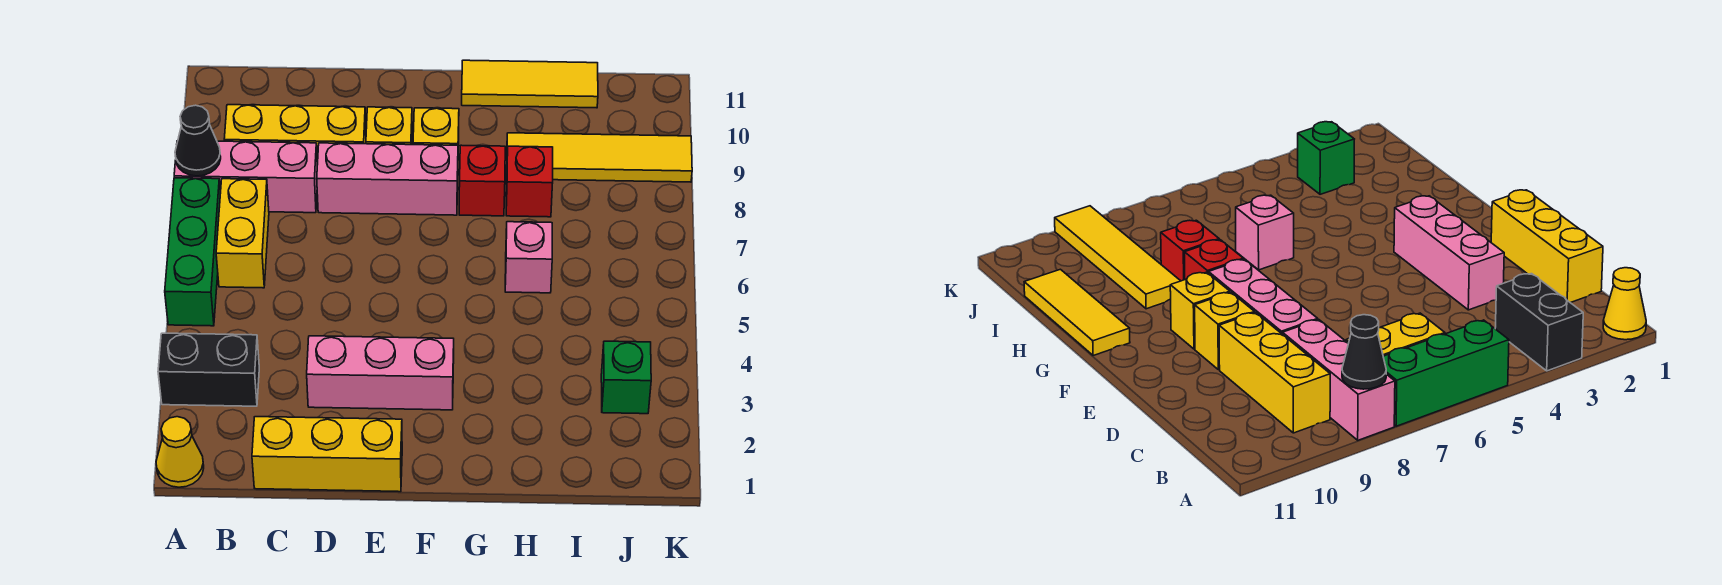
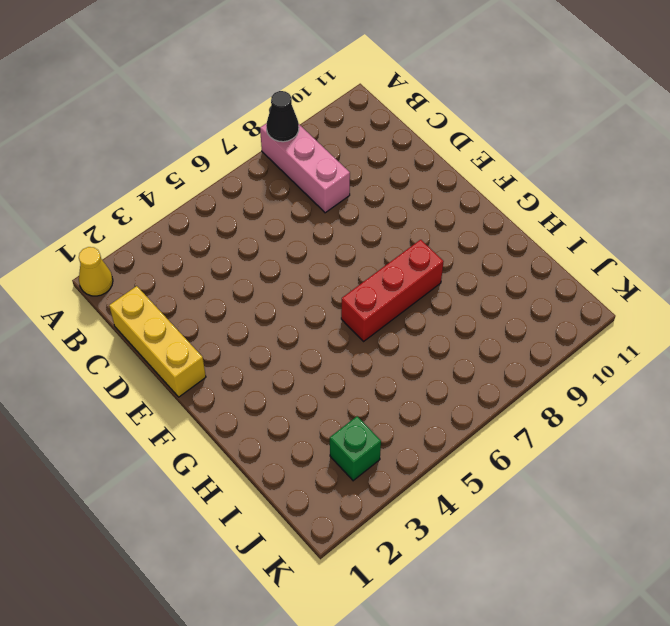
red 1x3 brick [341,240,444,341] -> red 1x1 brick [459,145,505,216]
none -> black 1x2 brick [158,333,259,406]
none -> green 1x3 brick [165,178,220,326]
none -> yellow 1x2 brick [216,179,269,288]

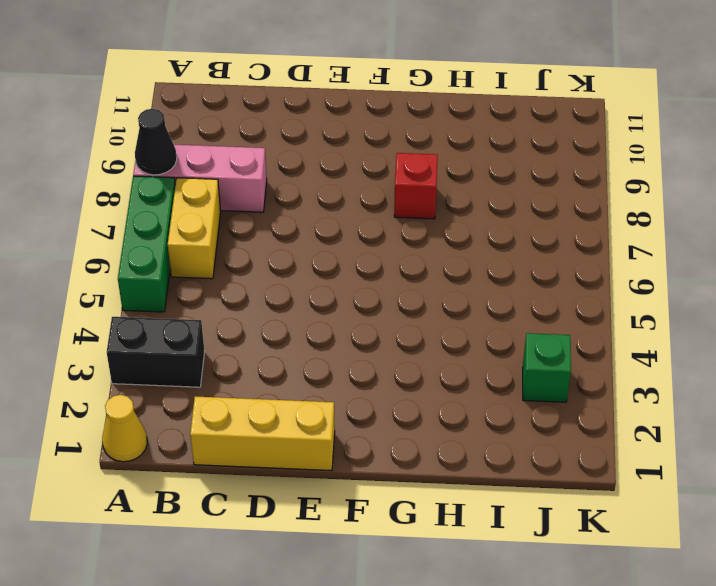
none -> yellow 1x3 brick [224,105,366,165]
none -> pink 1x3 brick [307,336,454,410]
none -> pink 1x3 brick [317,143,458,215]

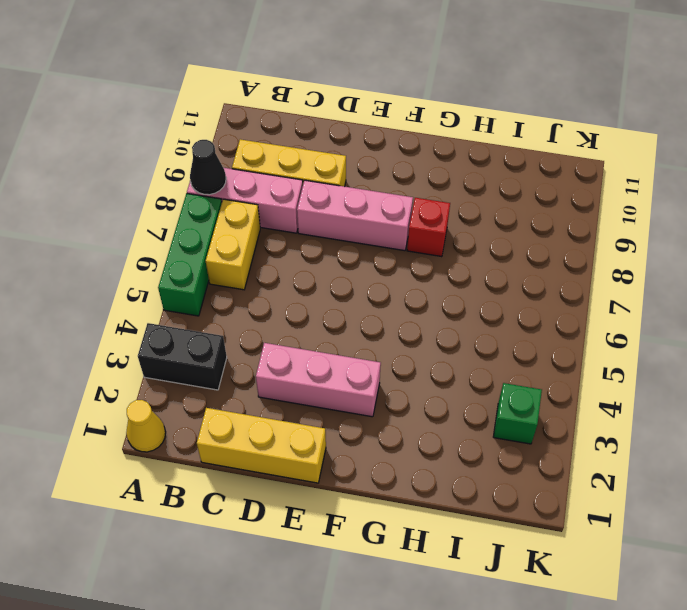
none -> yellow 1x1 brick [366,107,412,145]
none -> yellow 1x1 brick [413,108,459,146]
none -> yellow 1x3 tile [462,60,598,108]

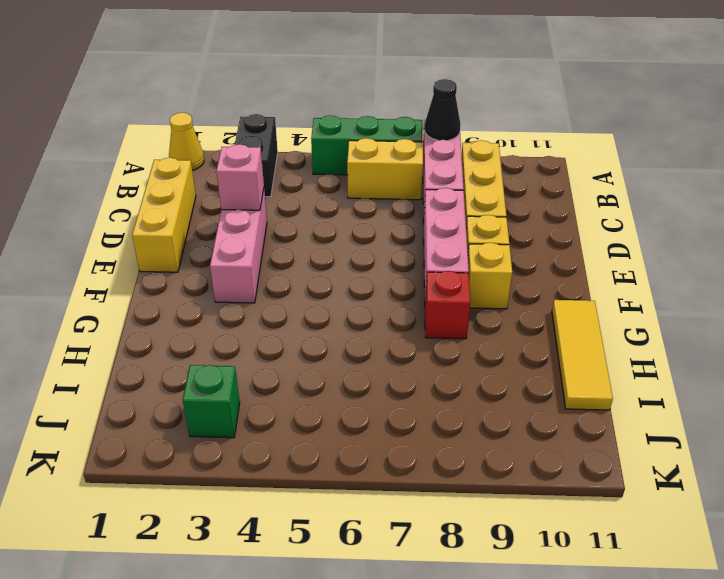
pink 1x1 brick [216,144,264,210] -> pink 1x1 brick moved to [505,222,552,293]
none -> red 1x1 brick [506,146,553,217]
none -> yellow 1x4 tile [507,133,692,182]

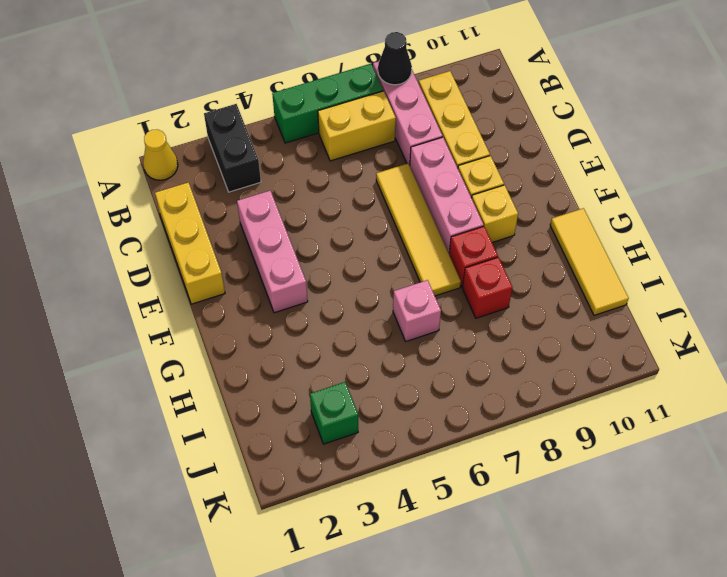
yellow 1x4 tile [376,164,461,296] -> yellow 1x4 tile moved to [507,133,692,182]

